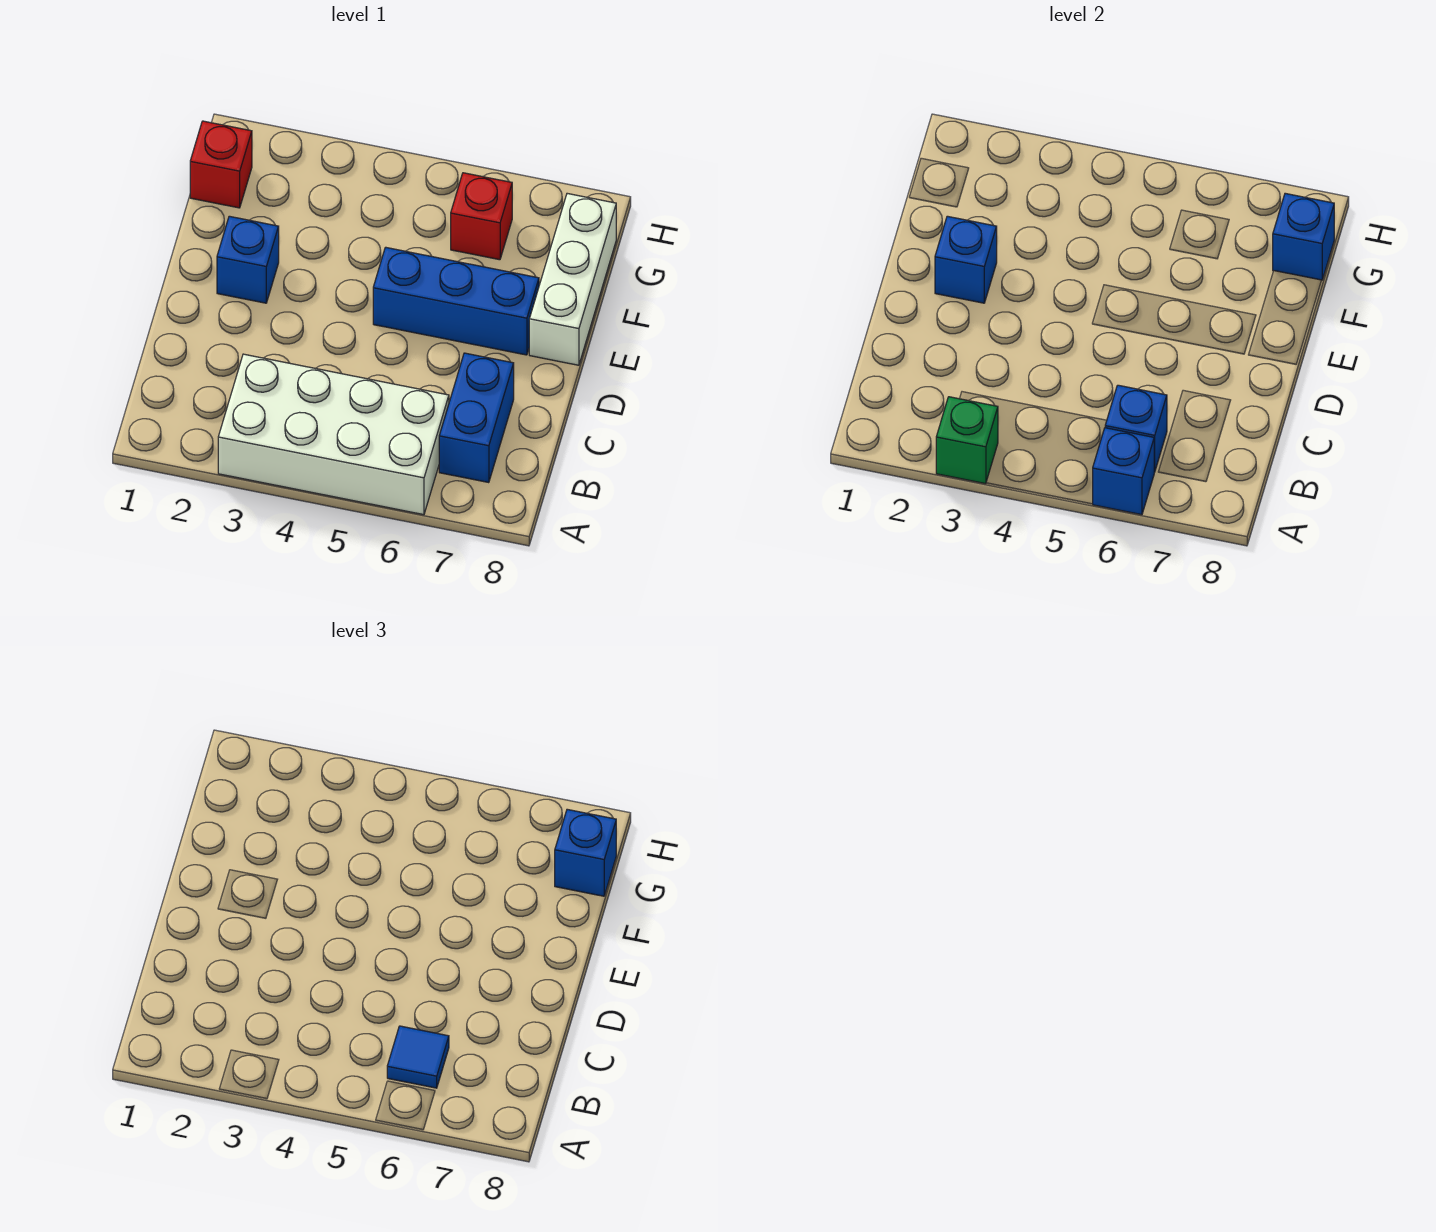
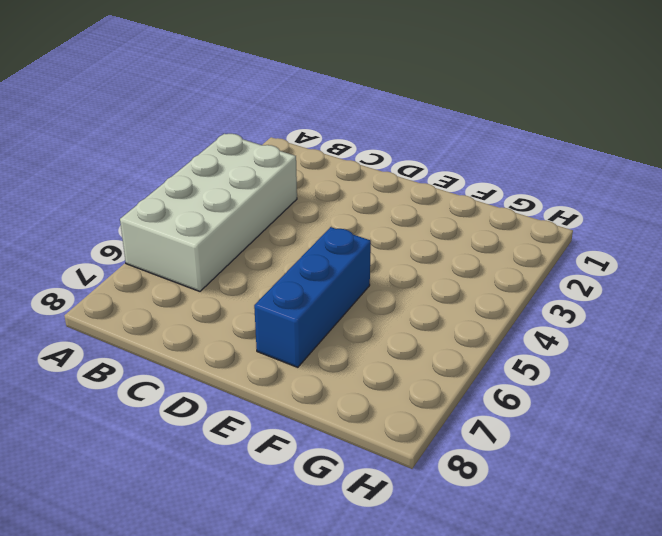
none -> blue 1x2 brick [439,353,514,483]
none -> blue 1x1 brick [217,216,279,303]
none -> white 1x3 brick [529,193,616,365]

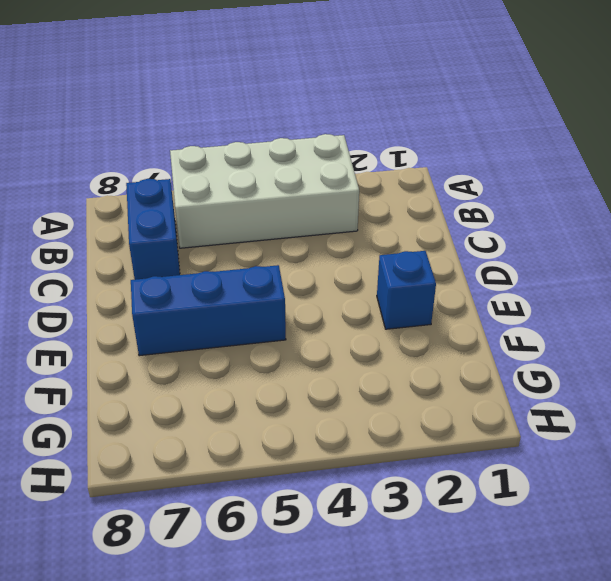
none -> white 1x3 brick [529,193,616,365]
none -> red 1x1 brick [190,121,252,208]
none -> red 1x1 brick [451,173,512,260]

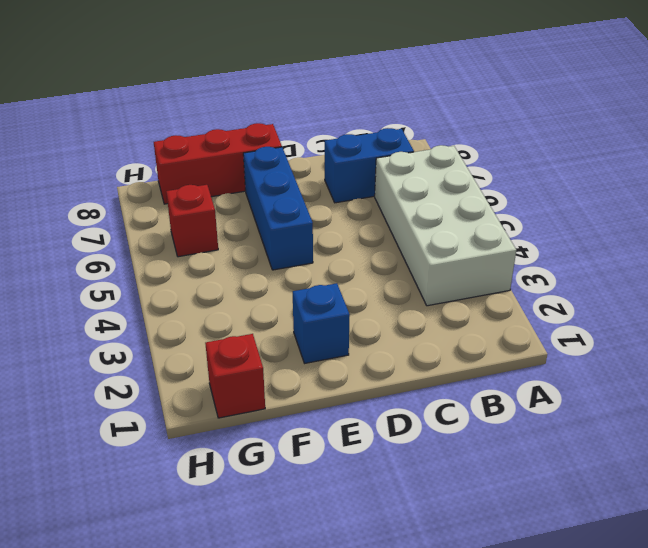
red 1x3 brick [154,123,282,204] -> white 1x3 brick [529,193,616,365]
none -> green 1x1 brick [936,397,998,484]
none -> blue 1x1 brick [1093,428,1154,515]
none -> blue 1x1 brick [1105,385,1167,472]

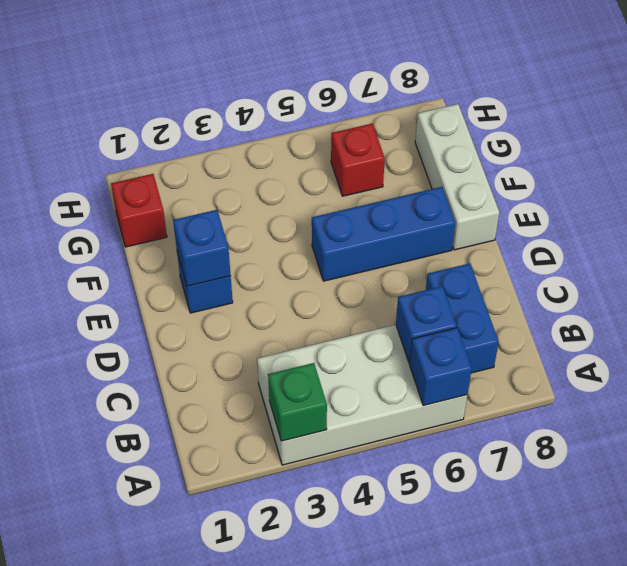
none -> blue 1x1 brick [1273,193,1334,280]
none -> blue 1x1 tile [387,1026,449,1088]
none -> blue 1x1 brick [555,809,616,896]

